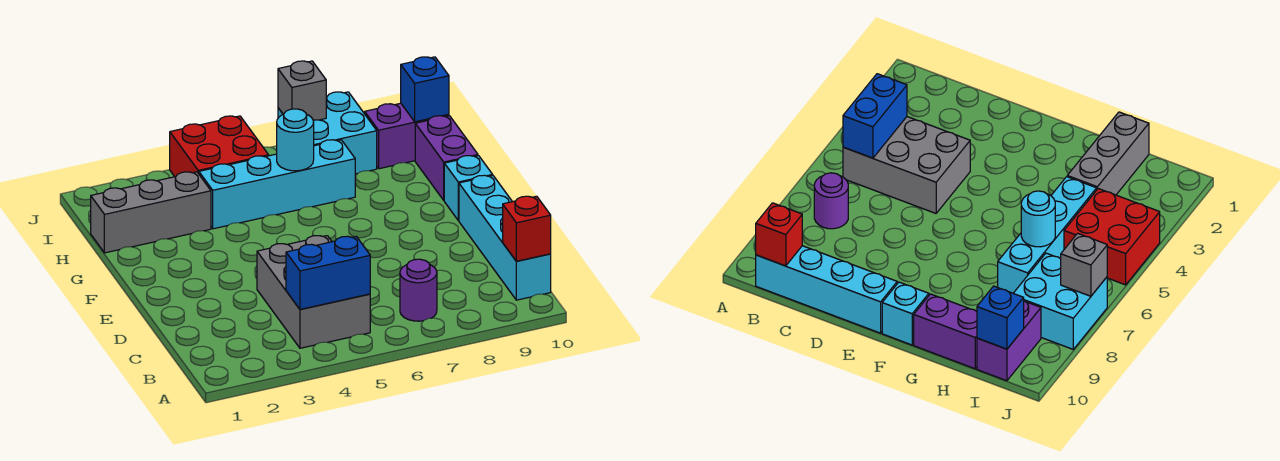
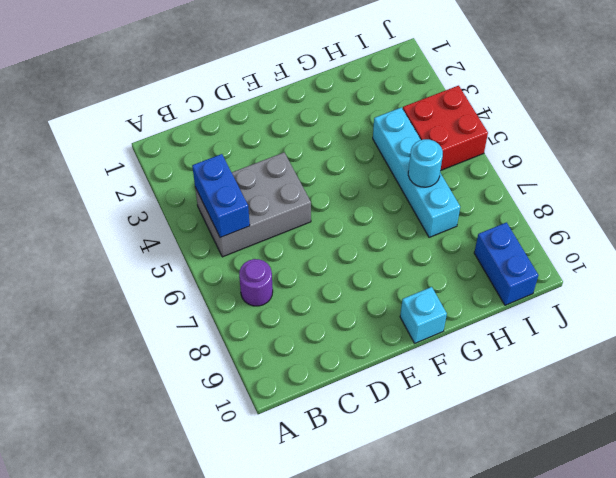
blue 1x2 brick [474,222,538,305] -> purple 1x2 brick [365,103,449,169]
none -> cyan 1x4 brick [459,175,551,300]
none -> purple 1x2 brick [415,116,478,200]
none -> grey 1x3 brick [91,172,211,253]

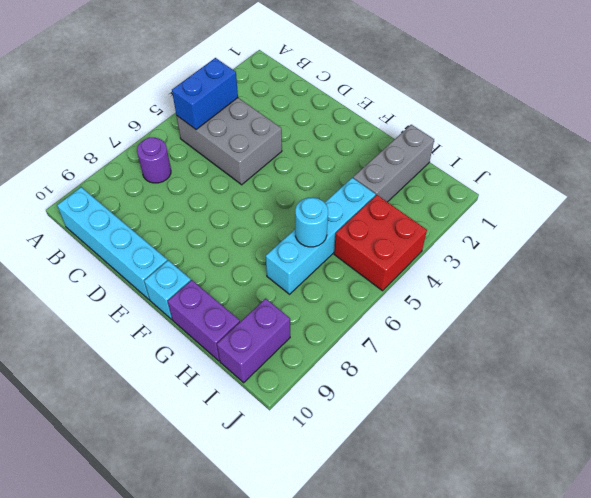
none -> cyan 2x2 brick [278,92,377,174]
none -> red 1x1 brick [503,196,551,261]
none -> blue 1x1 brick [401,57,449,122]

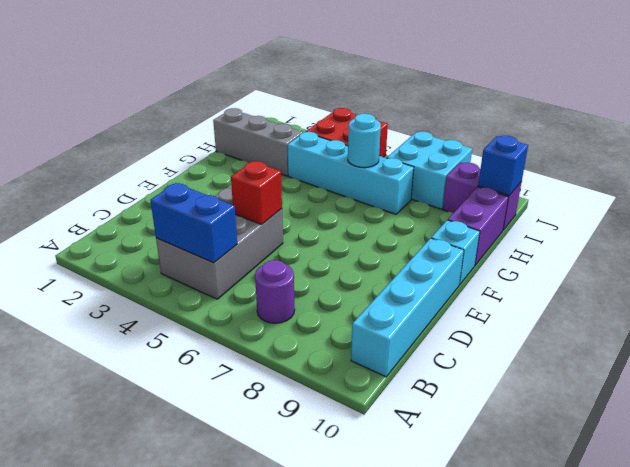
red 1x1 brick [231,161,282,224] -> red 1x1 brick moved to [503,196,551,261]
none -> grey 1x1 brick [278,61,326,120]

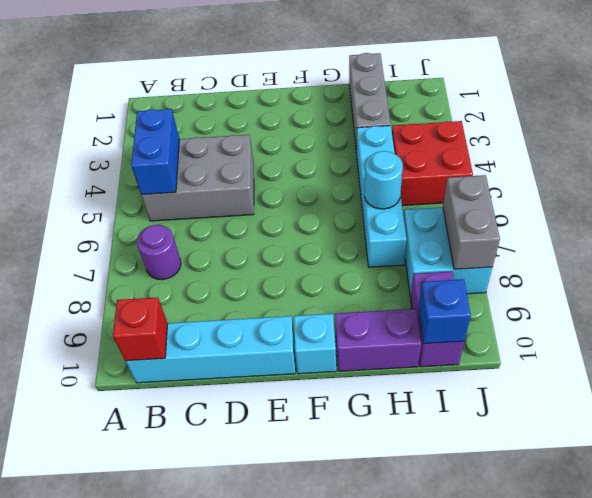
grey 1x2 brick [443,175,500,269] -> grey 1x1 brick [278,61,326,120]

